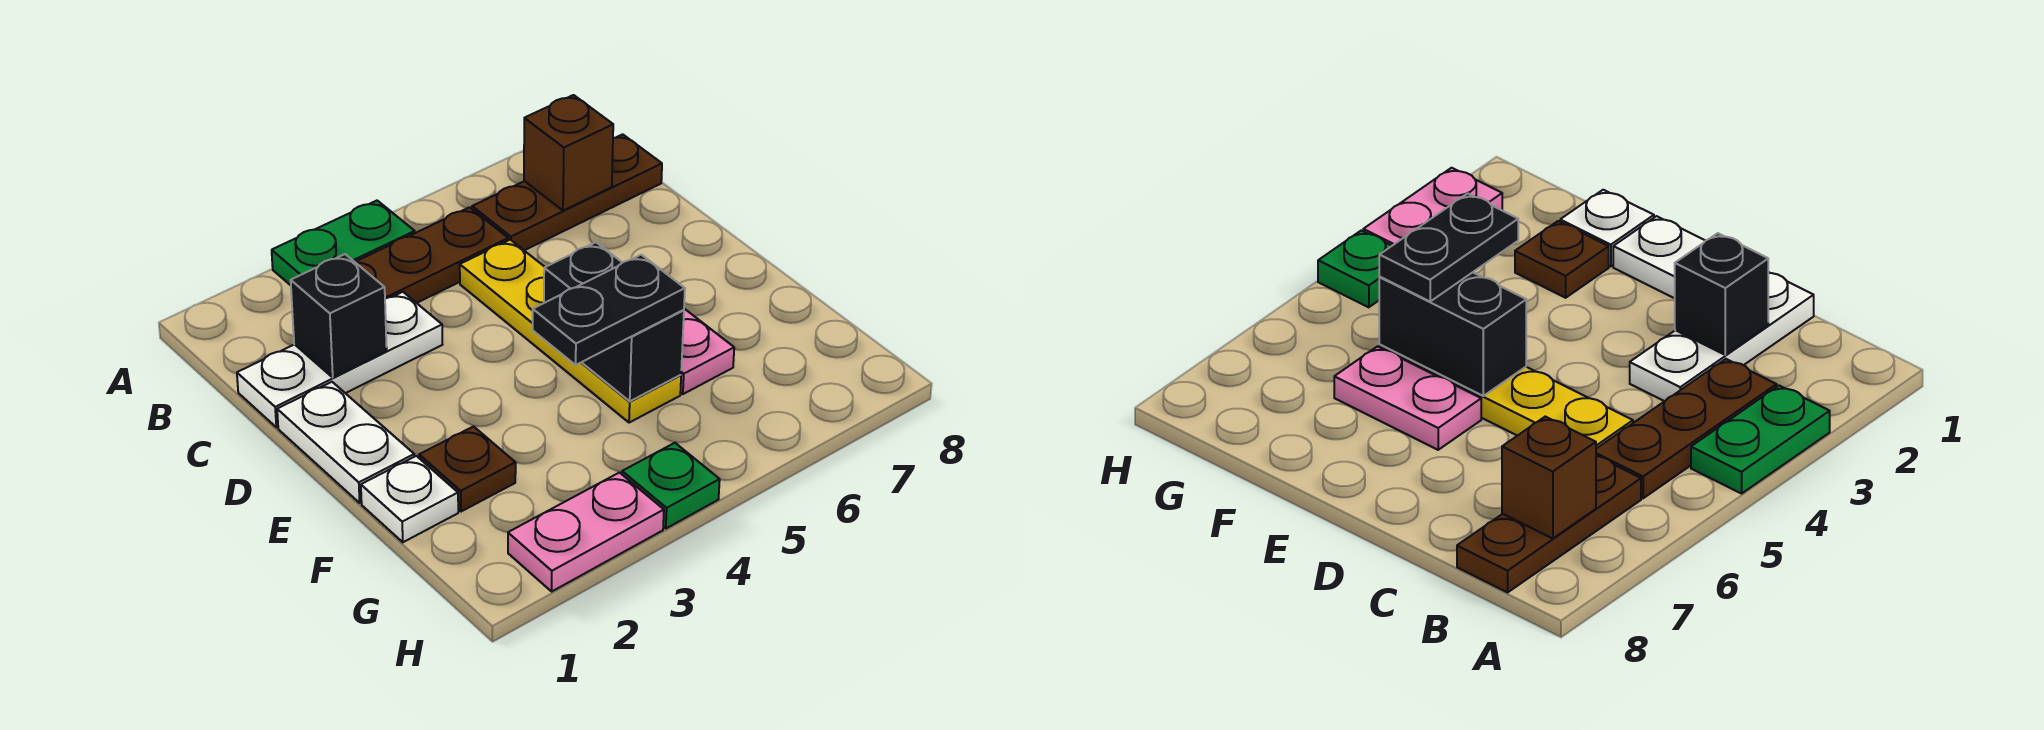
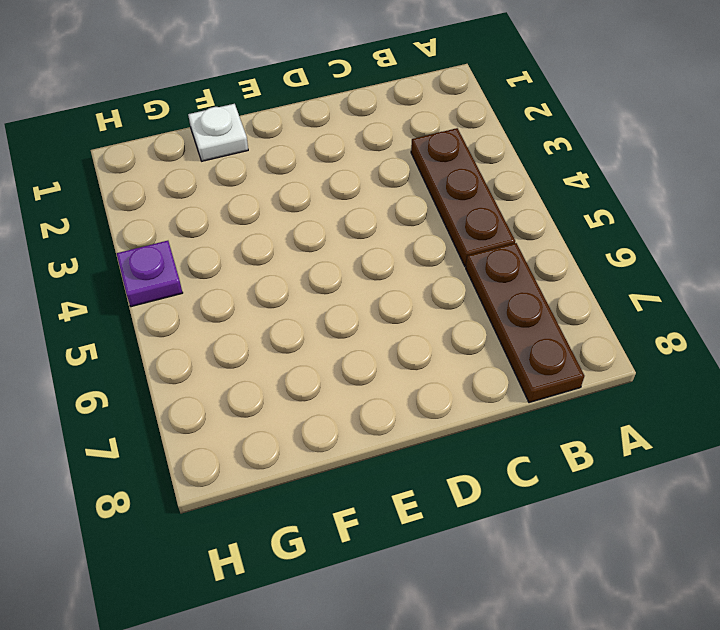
purple 1x1 plate [117,241,183,307] -> green 1x1 plate [622,443,720,528]
none -> green 1x2 plate [272,201,415,285]
none -> white 1x3 plate [237,292,443,427]
none -> yellow 1x4 plate [460,240,681,423]

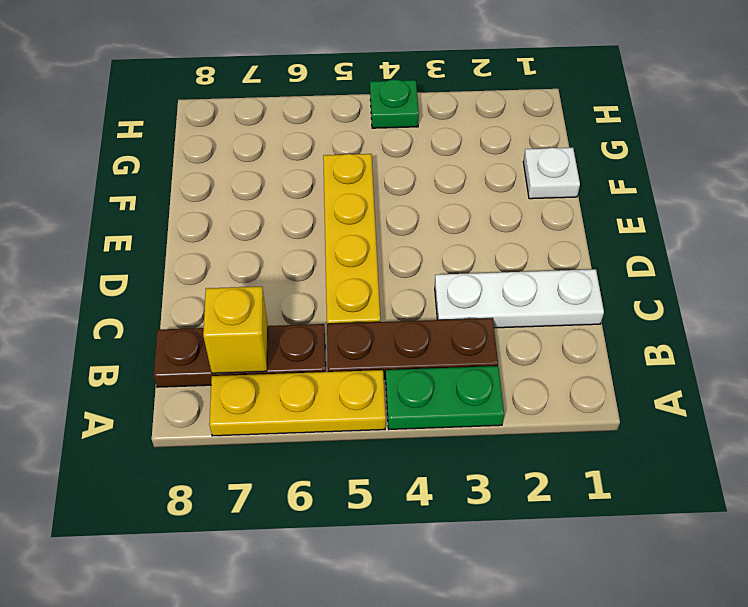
yellow 1x3 plate [209,370,386,436] -> none
yellow 1x1 brick [203,286,268,373] -> brown 1x1 brick [524,95,613,211]
none -> white 1x2 plate [277,382,414,503]
none -> pink 1x2 plate [681,309,734,394]
none -> brown 1x1 plate [419,427,516,512]

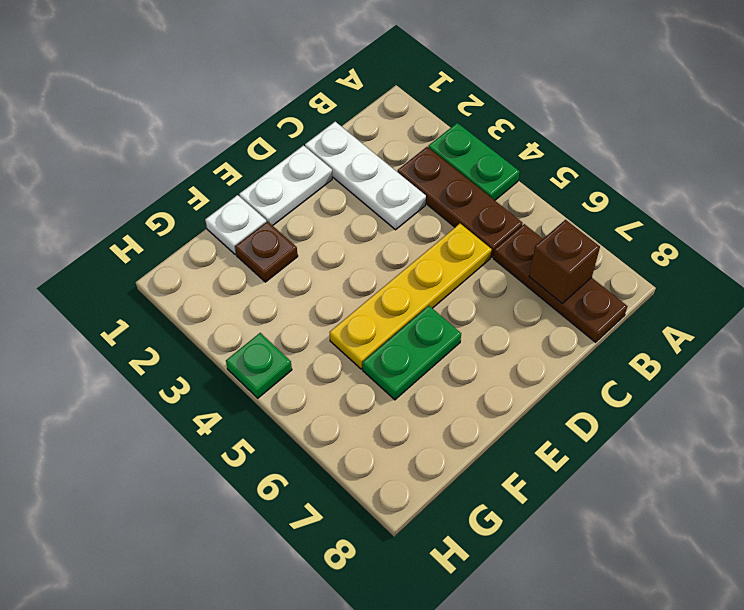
green 1x2 plate [363,306,461,400] -> pink 1x2 plate [681,309,734,394]
none -> pink 1x2 plate [508,473,664,591]
none -> black 1x1 brick [291,254,387,378]
none -> black 1x2 brick [544,242,684,401]

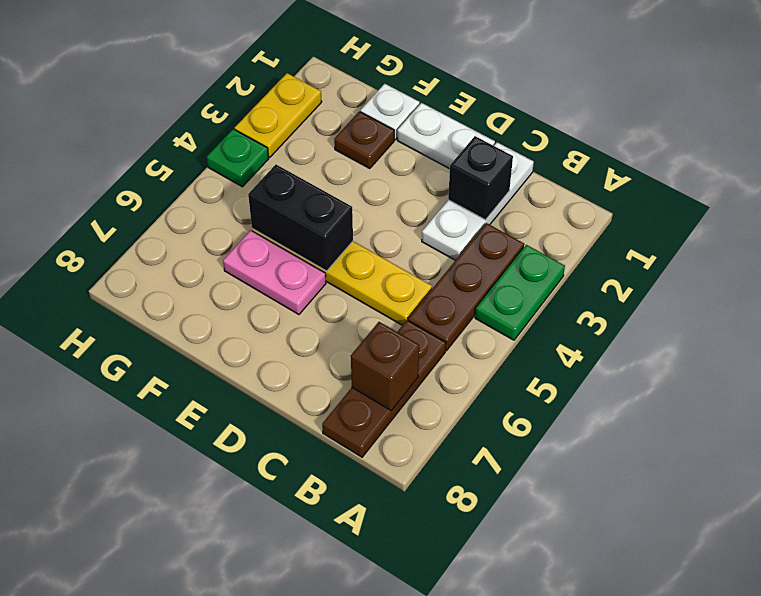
yellow 1x2 plate [235,73,322,157] -> pink 1x2 plate [508,473,664,591]
none -> black 1x2 plate [533,255,685,365]

